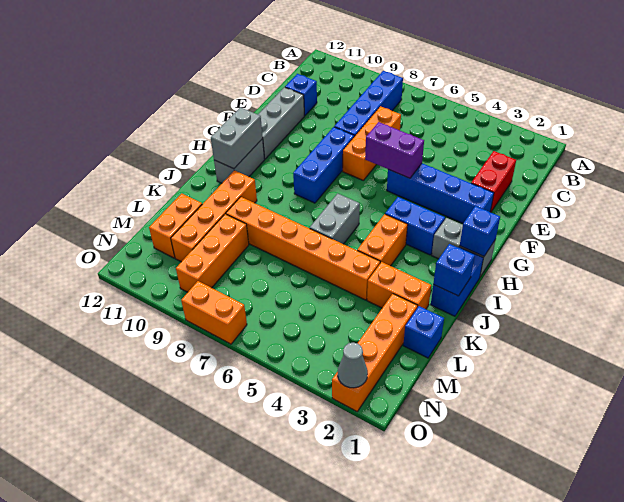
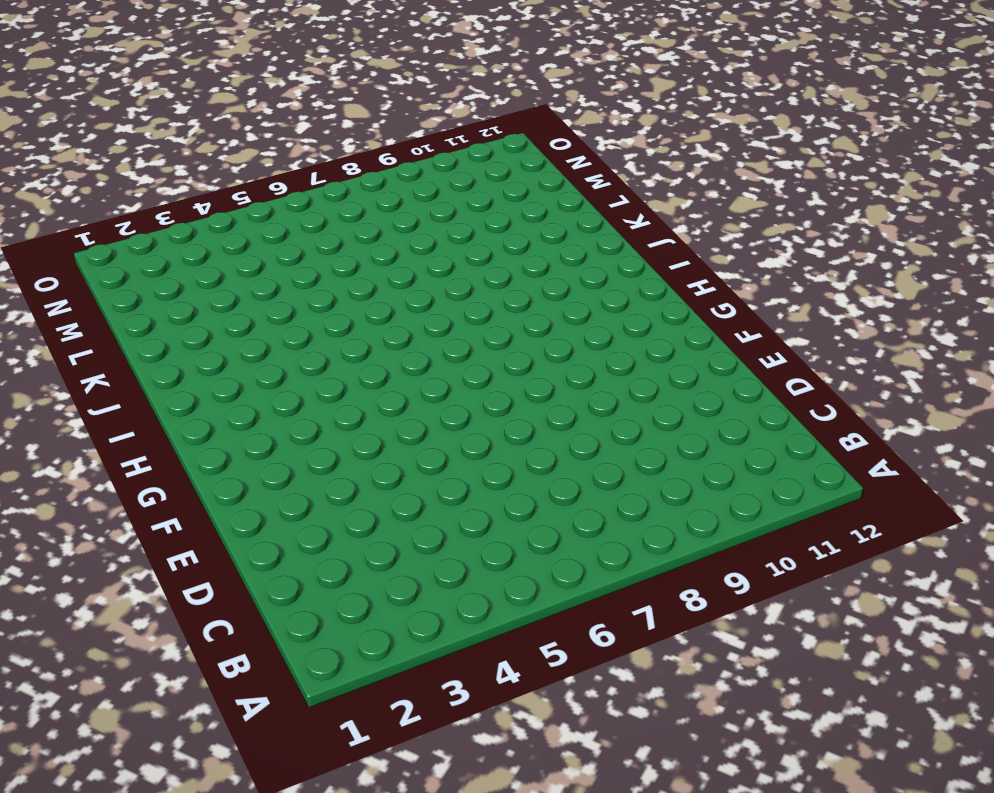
none -> blue 1x4 brick [334,71,403,137]
none -> red 1x2 brick [471,151,516,212]
none -> orange 1x3 brick [343,106,401,180]

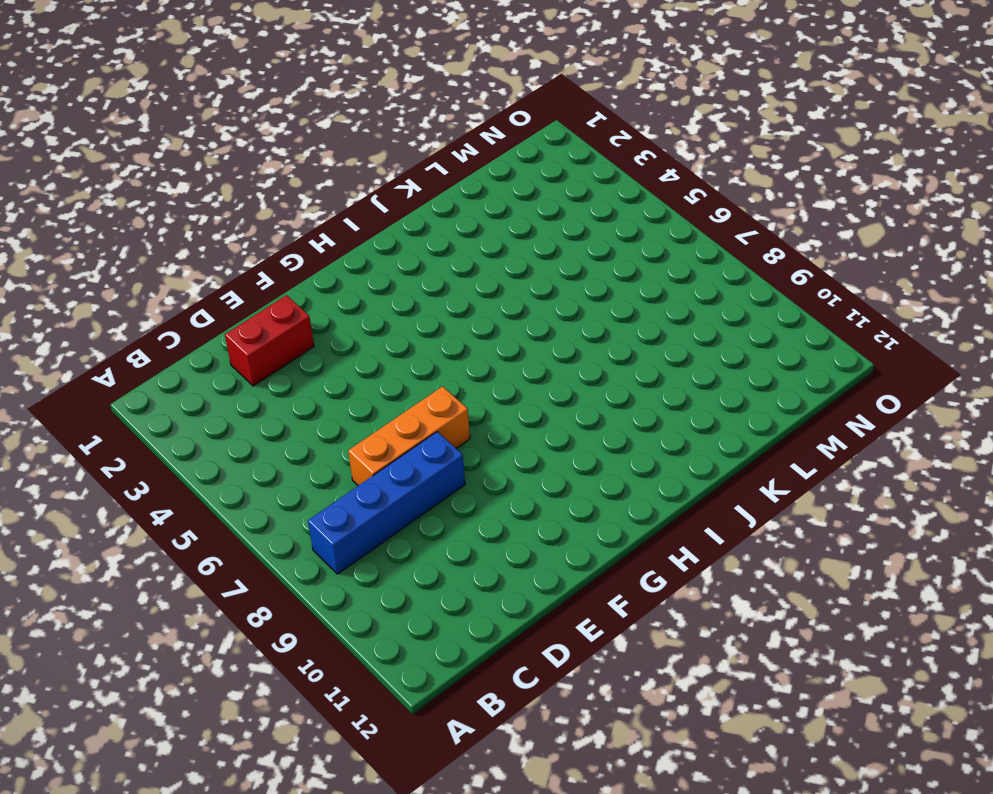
none -> blue 1x1 brick [285,74,317,116]
none -> grey 1x3 brick [258,87,305,159]
none -> blue 1x4 brick [387,163,494,223]

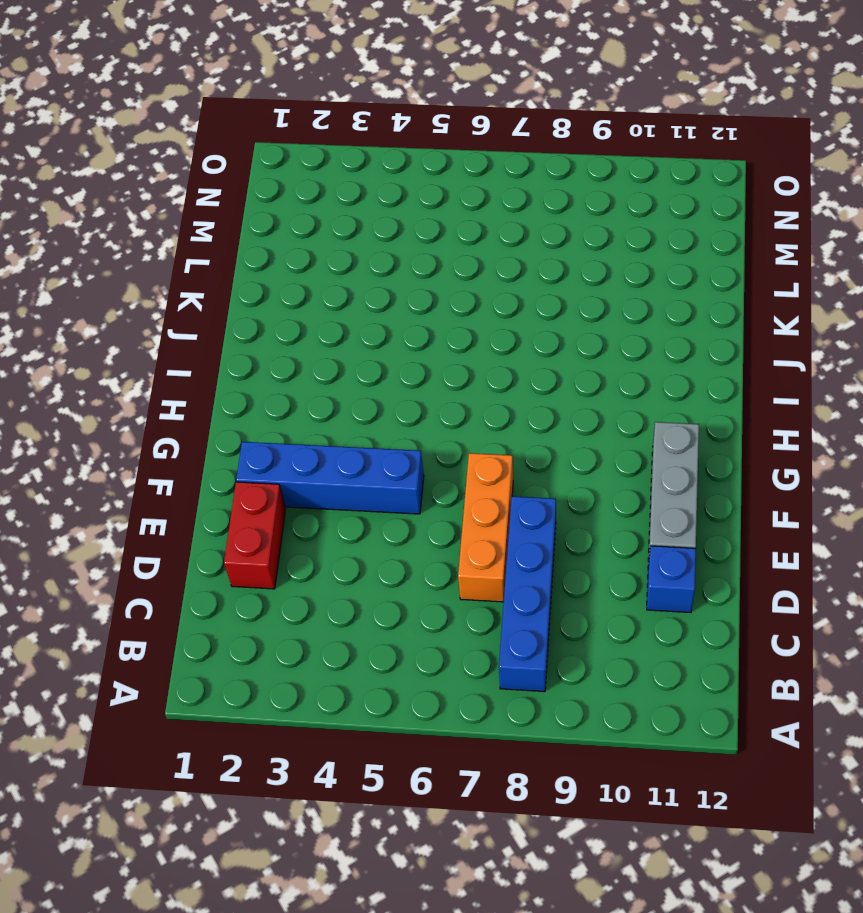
none -> blue 1x3 brick [293,127,354,203]
none -> grey 1x2 brick [432,218,496,277]
none -> blue 1x2 brick [385,197,445,255]

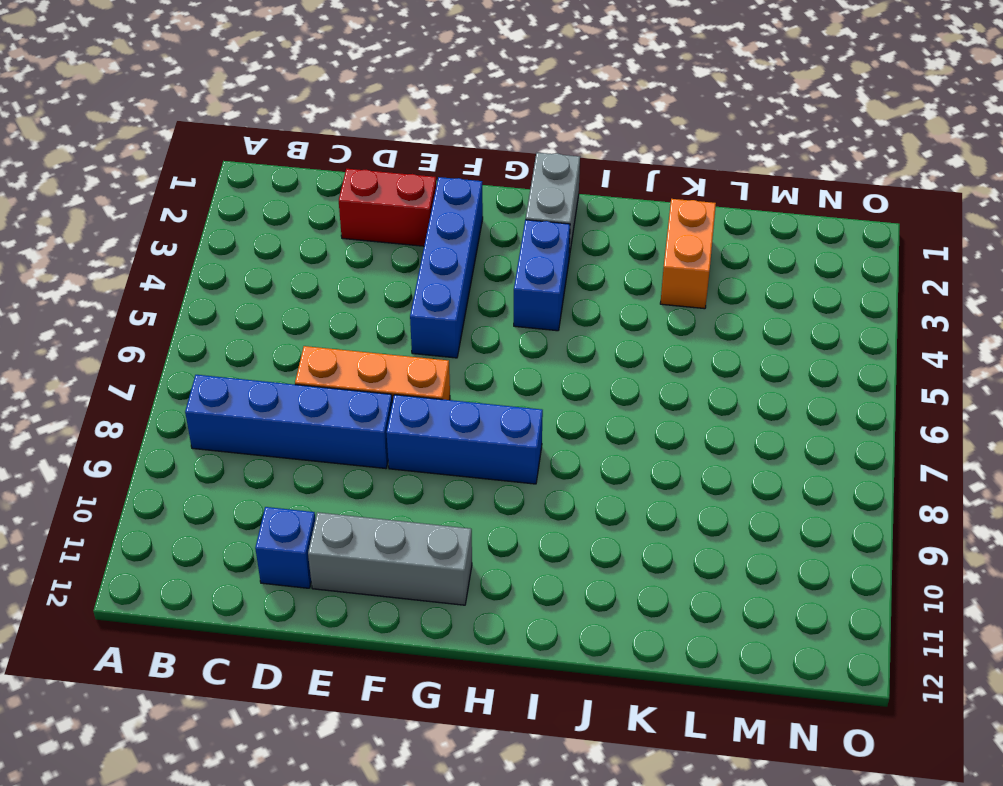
none -> grey 1x2 brick [214,139,265,183]
none -> blue 1x2 brick [431,247,483,316]
none -> orange 1x2 brick [357,214,408,266]

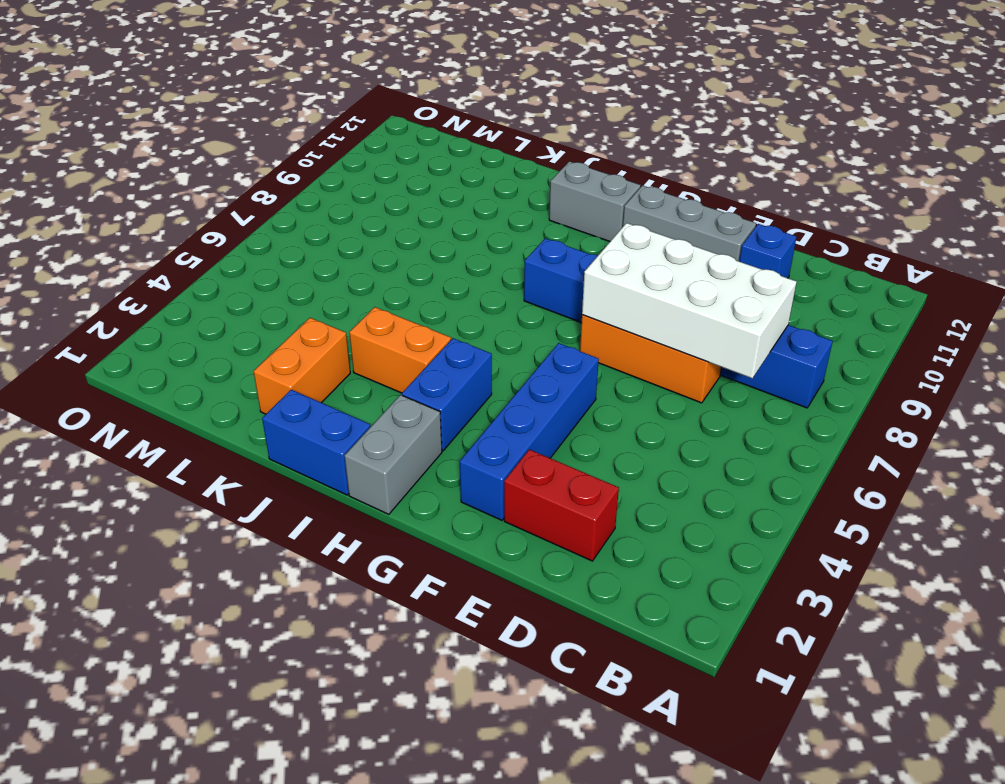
white 2x4 brick [582,223,797,378] -> none
none -> grey 1x2 brick [310,193,360,244]
none -> orange 1x4 brick [171,170,257,262]
none -> orange 1x6 brick [226,197,380,300]

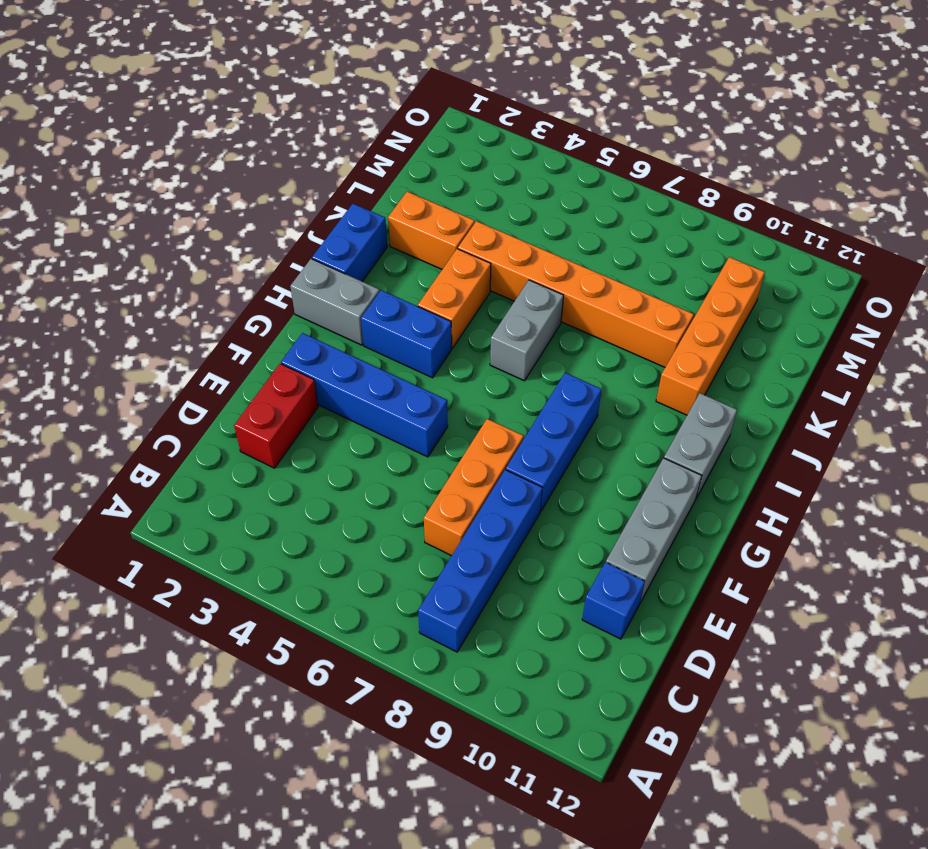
none -> blue 1x1 brick [403,306,444,358]
none -> orange 1x4 brick [332,294,417,411]
none -> orange 1x3 brick [176,214,249,292]

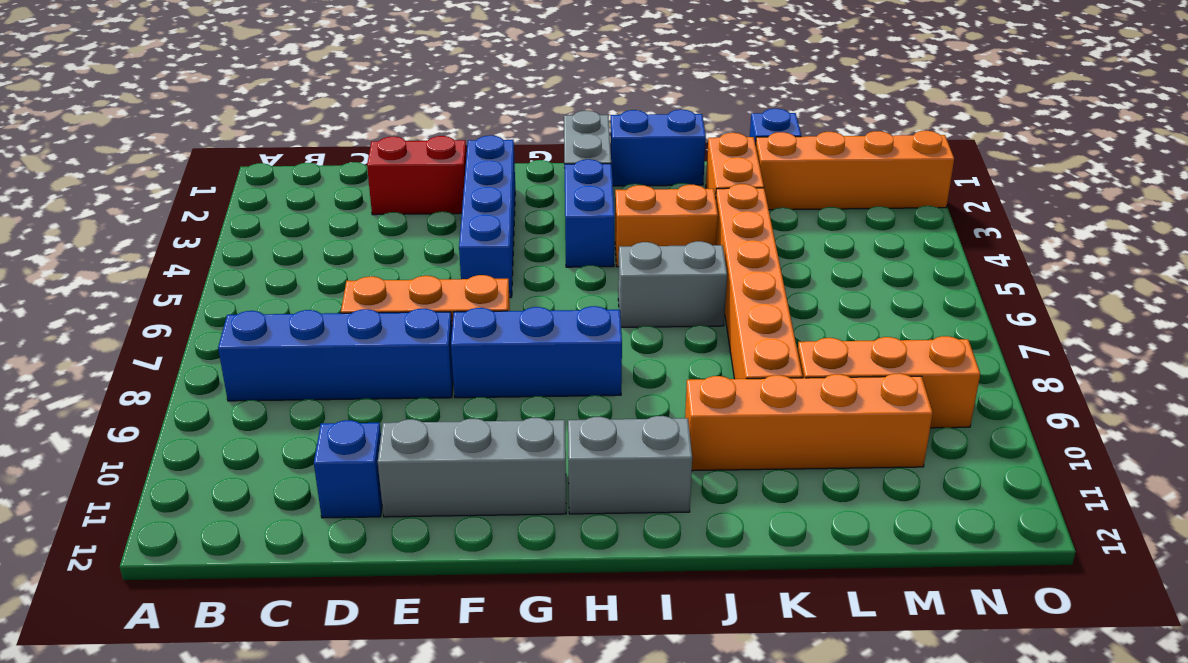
none -> orange 1x2 brick [149,194,202,258]
none -> orange 1x2 brick [181,281,247,344]
none -> purple 1x2 brick [365,122,424,178]

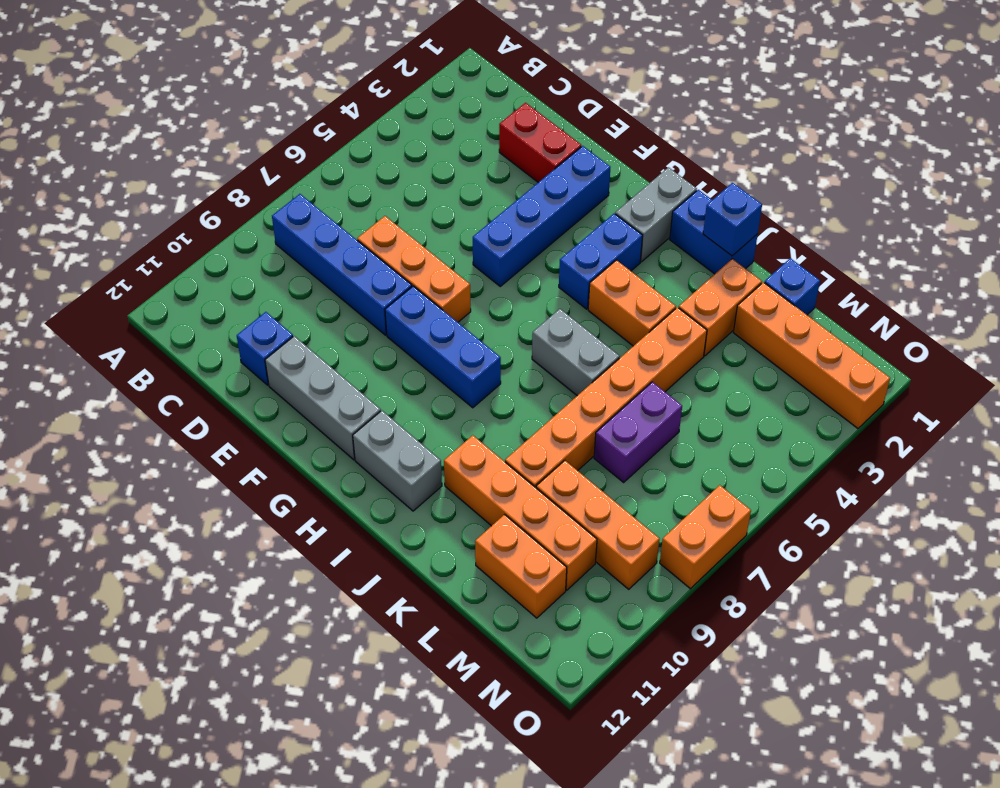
purple 1x2 brick [594,382,682,482] -> purple 1x2 brick moved to [365,122,424,178]
none -> blue 1x1 brick [460,206,500,256]
none -> grey 1x2 brick [211,107,263,169]
none -> grey 1x1 cone [338,342,368,388]

